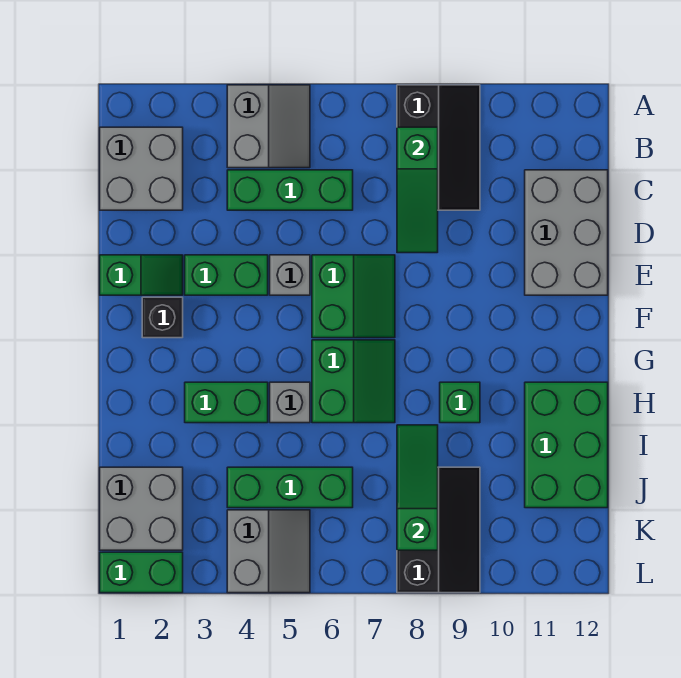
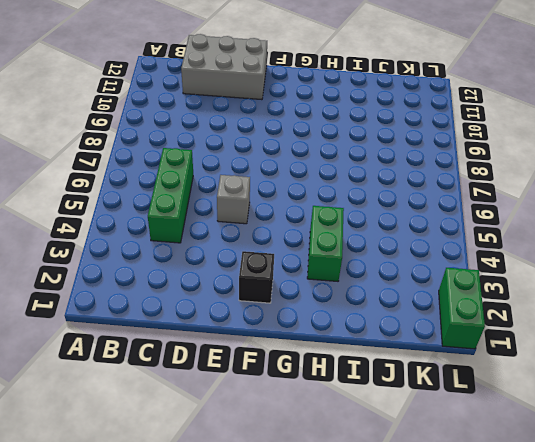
none -> grey 2x2 slope [227,85,310,168]
none -> black 2x3 slope [397,85,480,210]
none -> grey 2x2 brick [100,127,183,210]

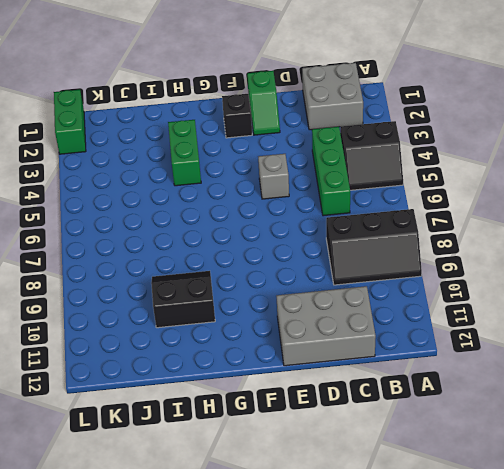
black 2x2 slope [340,121,403,190] -> grey 2x2 slope [227,85,310,168]
black 2x2 slope [151,271,215,328] -> green 1x1 brick [440,382,480,423]
none -> green 1x2 brick [185,255,268,295]
none -> green 2x2 slope [312,255,395,338]
none -> green 2x2 slope [312,340,395,423]

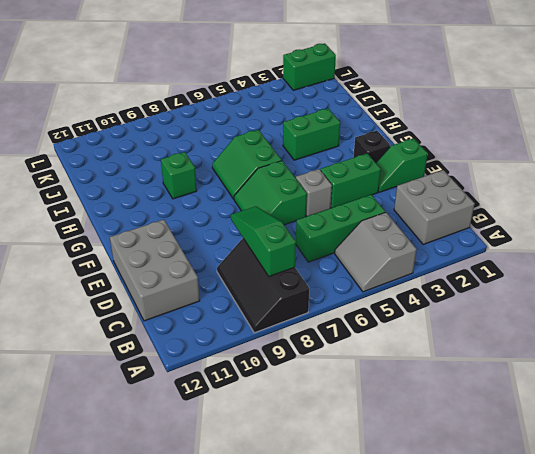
none -> grey 1x1 brick [270,382,310,423]
none -> green 2x3 brick [525,382,608,508]
none -> grey 2x2 brick [100,467,183,550]

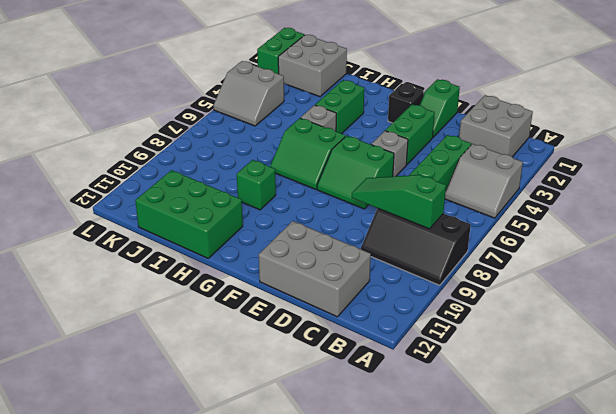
none -> green 1x3 brick [227,467,353,508]
none -> black 2x3 slope [397,467,480,593]
none -> green 1x3 slope [397,425,438,550]

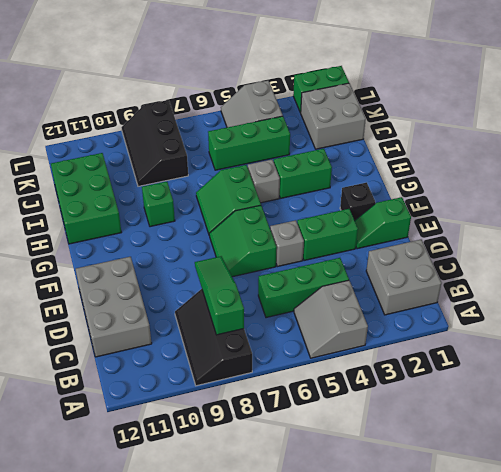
none -> green 1x3 slope [397,425,438,550]

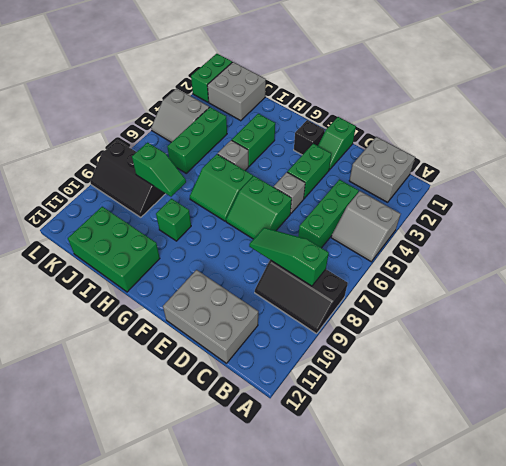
green 1x2 slope [132,143,186,197] -> green 1x3 slope [397,425,438,550]

